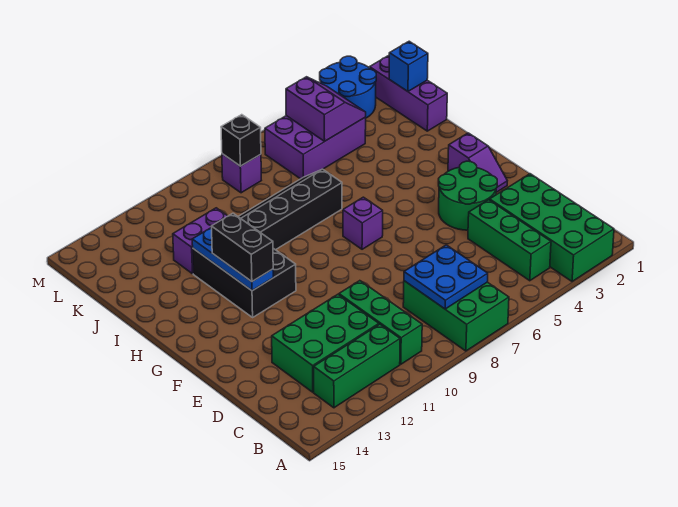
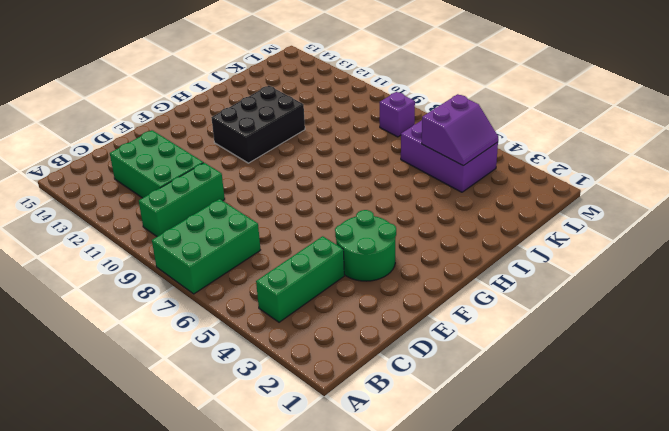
none -> green 2x4 brick [490,174,614,282]
none -> green 1x3 brick [314,324,400,408]
none -> purple 1x2 slope [448,133,507,192]

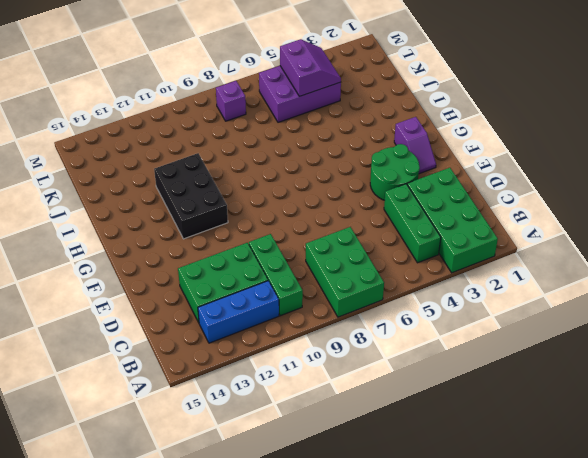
blue 1x3 brick [198,281,279,343] -> green 1x3 brick [314,324,400,408]
none -> purple 1x1 brick [343,197,383,249]
none -> black 2x4 slope [238,169,342,250]
none -> purple 1x3 brick [370,56,447,131]

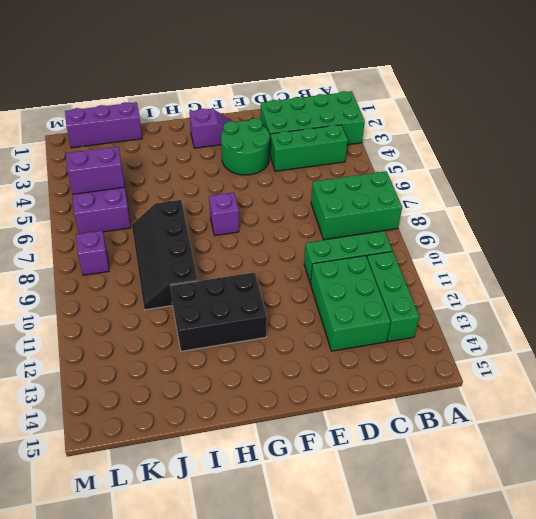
none -> purple 1x2 brick [173,208,227,274]
none -> blue 2x2 round brick [320,56,376,118]
none -> blue 2x2 plate [404,245,488,309]

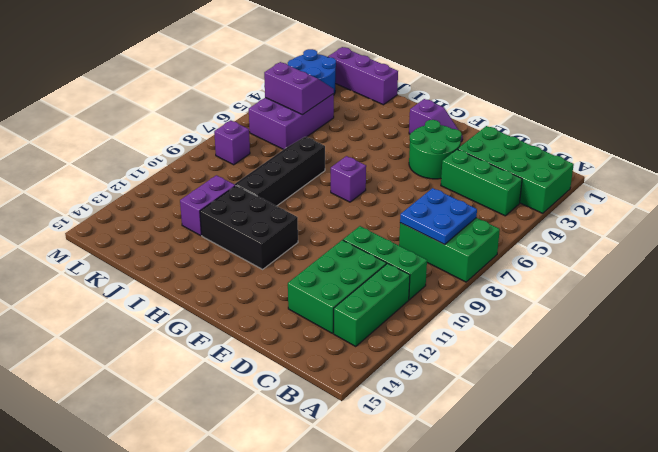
none -> blue 1x3 plate [192,227,273,291]
none -> blue 1x1 brick [389,41,428,91]
none -> black 1x1 brick [221,115,261,166]

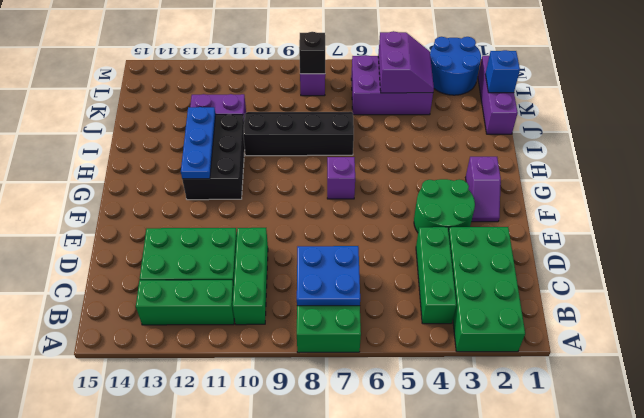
none -> black 1x2 brick [211,213,273,282]

